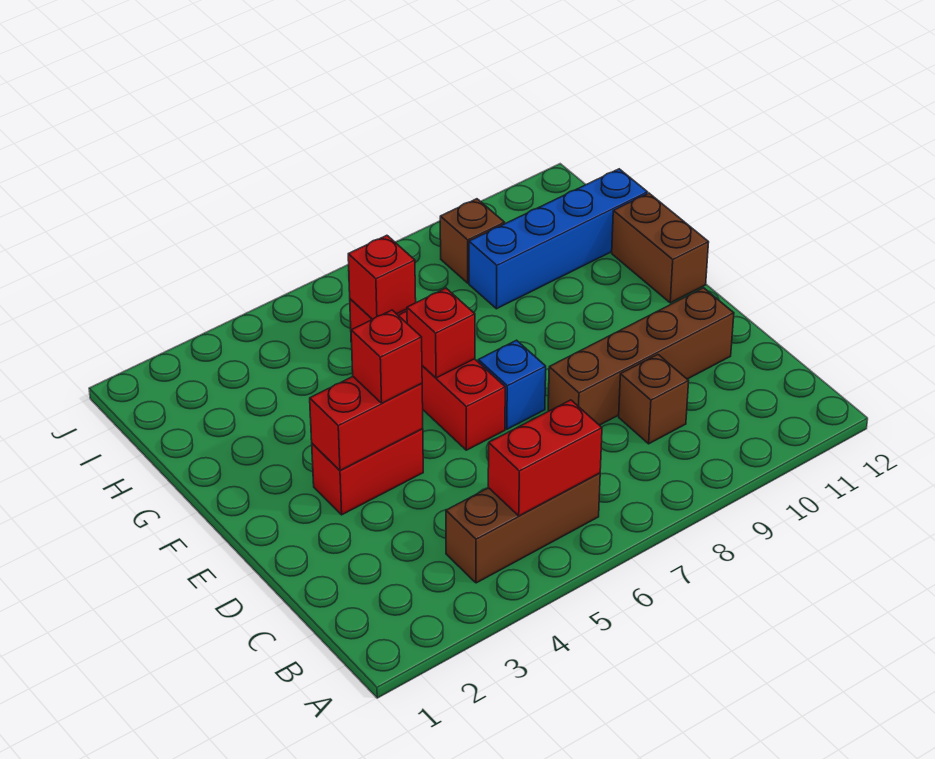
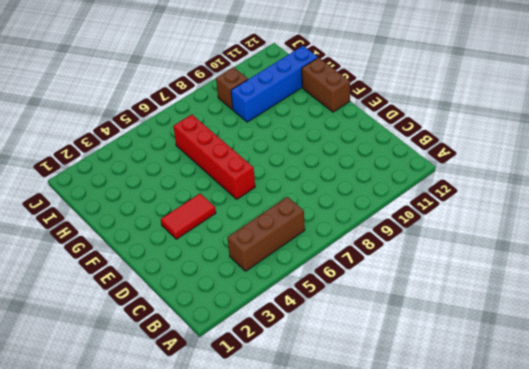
red 1x2 tile [161,194,216,239] -> red 1x2 brick [312,429,423,515]
none -> brown 1x1 brick [619,355,689,444]
none -> brown 1x4 brick [548,288,734,425]
none -> blue 1x1 brick [478,340,546,429]

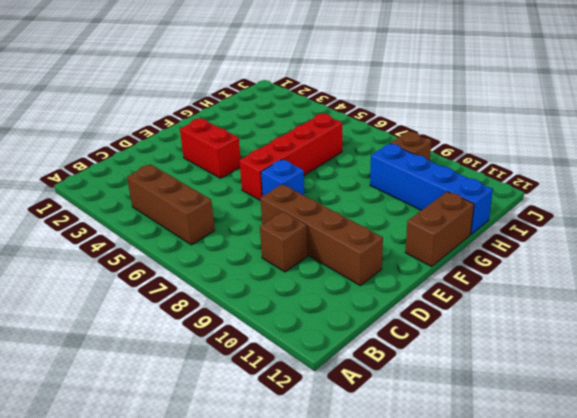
none -> red 1x2 brick [488,400,602,516]
none -> red 1x2 brick [310,377,423,470]
none -> red 1x1 brick [407,288,475,378]

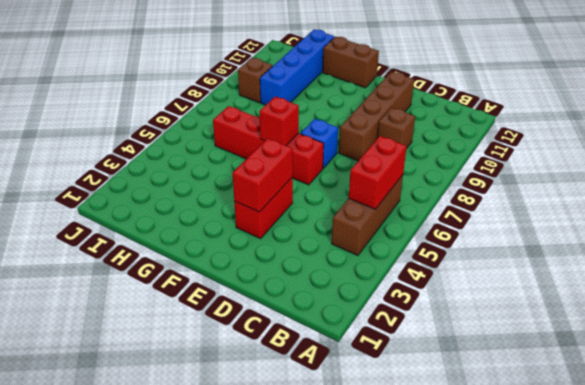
none -> red 1x1 brick [348,235,416,319]
none -> red 1x1 brick [351,310,422,403]

